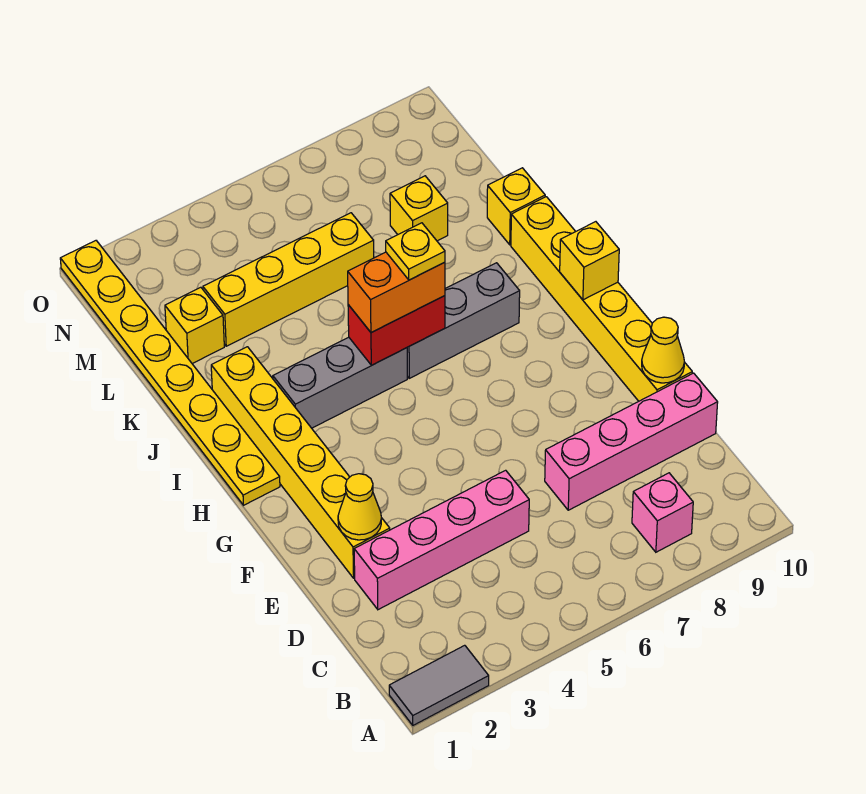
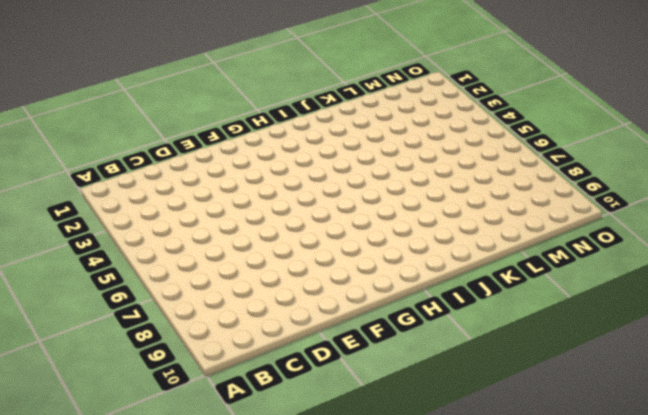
none -> grey 1x2 tile [389,645,489,725]
none -> pink 1x1 brick [632,473,693,552]
none -> pink 1x4 brick [354,470,529,610]

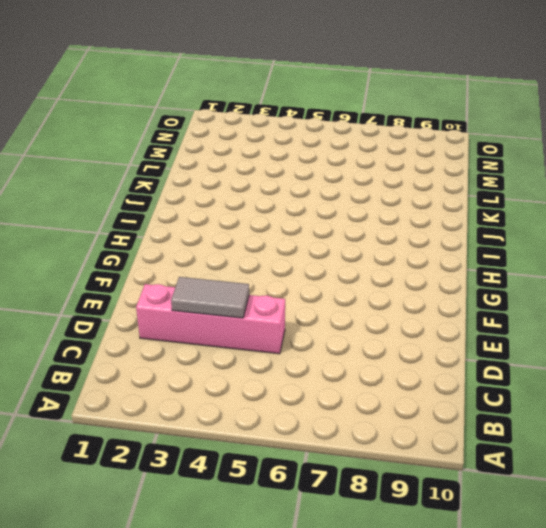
grey 1x2 tile [171,277,249,318] -> grey 1x2 tile moved to [389,645,489,725]
none -> pink 1x1 brick [632,473,693,552]
none -> pink 1x4 brick [545,373,718,510]
none -> yellow 1x6 brick [211,347,390,578]

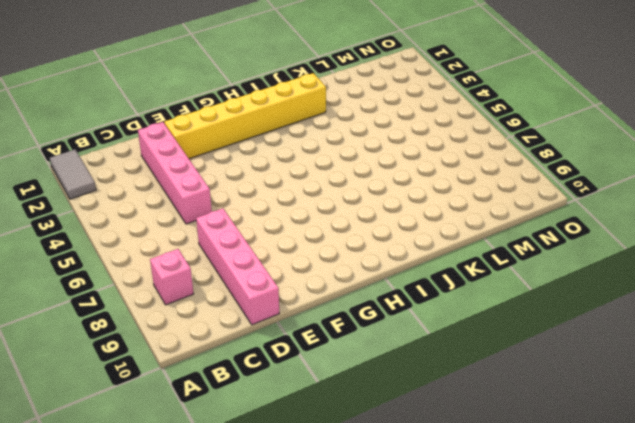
none -> yellow 1x6 brick [511,197,692,401]
none -> yellow 1x8 plate [60,241,280,505]
none -> grey 1x3 brick [273,337,407,428]

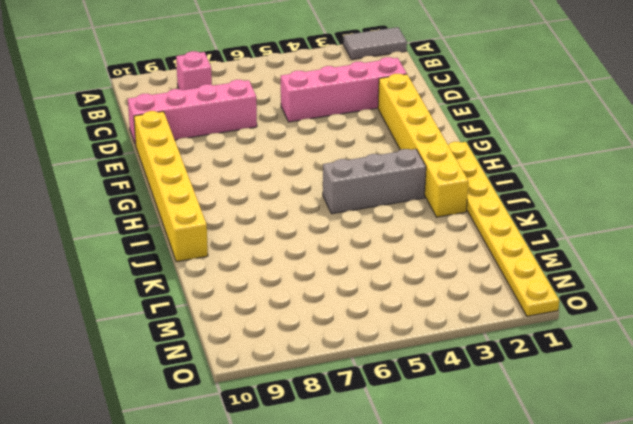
none -> grey 1x3 brick [407,263,520,378]
none -> yellow 1x1 brick [487,168,545,245]
none -> yellow 1x1 brick [165,287,224,364]

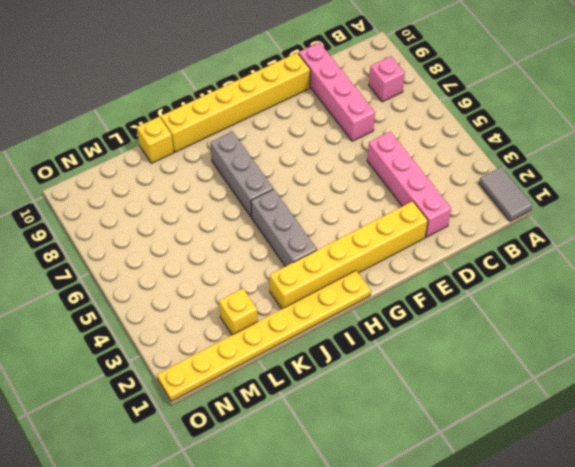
none -> yellow 1x4 brick [203,213,374,346]
none -> yellow 1x1 brick [390,176,448,241]
none -> yellow 1x1 cone [338,474,381,540]

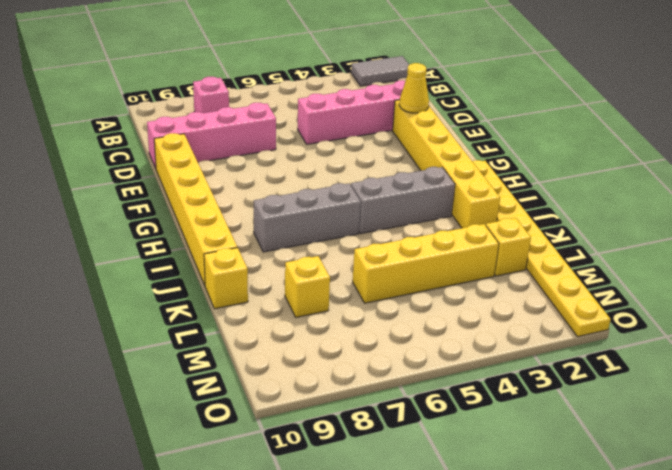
none -> yellow 1x1 cone [642,317,684,383]
none -> yellow 1x1 brick [560,222,619,300]
none -> red 1x2 brick [348,296,445,365]

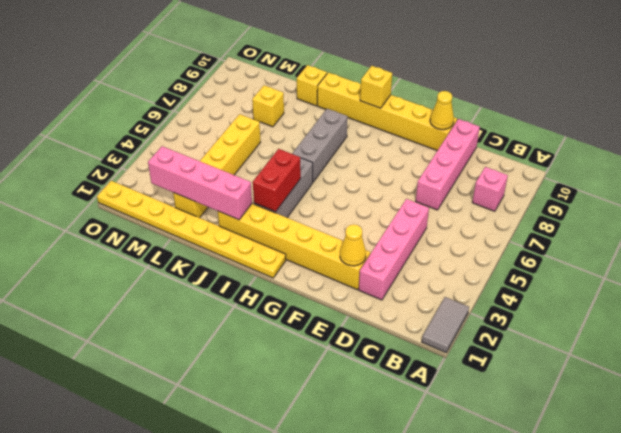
red 1x2 brick [253,149,301,212] -> red 1x2 brick moved to [348,296,445,365]
pink 1x4 brick [148,146,252,220] -> none
none -> orange 1x2 brick [348,252,445,333]
none -> yellow 1x1 plate [386,223,445,280]

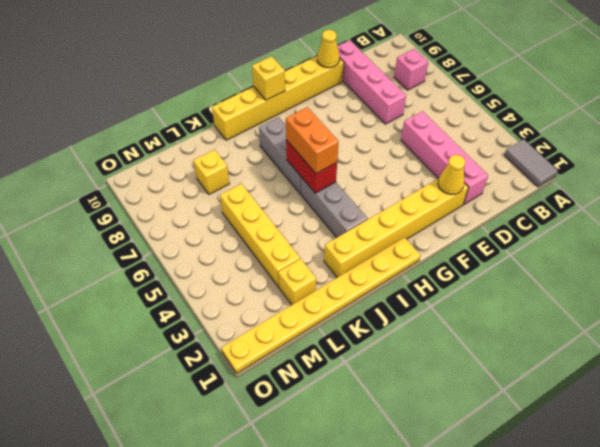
none -> yellow 1x1 brick [487,168,545,245]
none -> yellow 1x1 plate [386,223,445,280]

